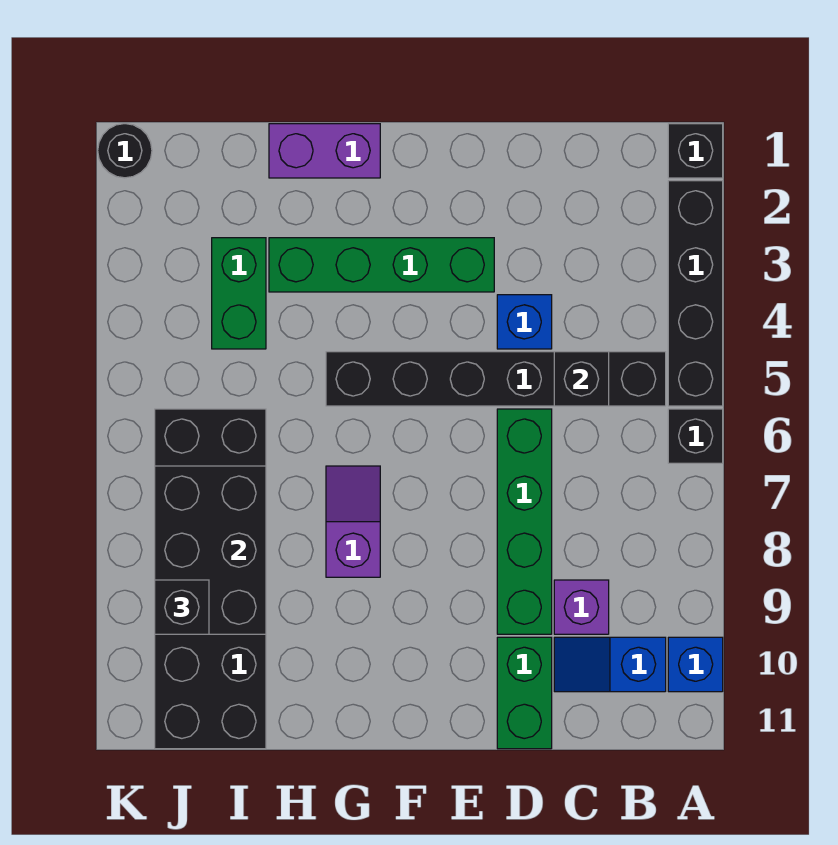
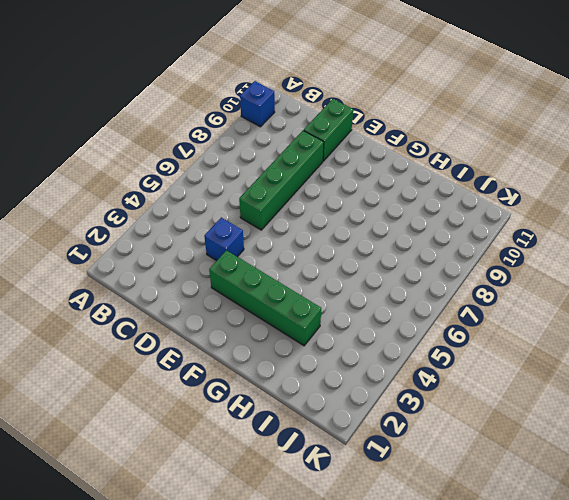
none -> black 1x1 brick [668,124,723,178]
none -> black 1x4 brick [668,181,723,406]
none -> black 1x1 brick [668,409,723,463]

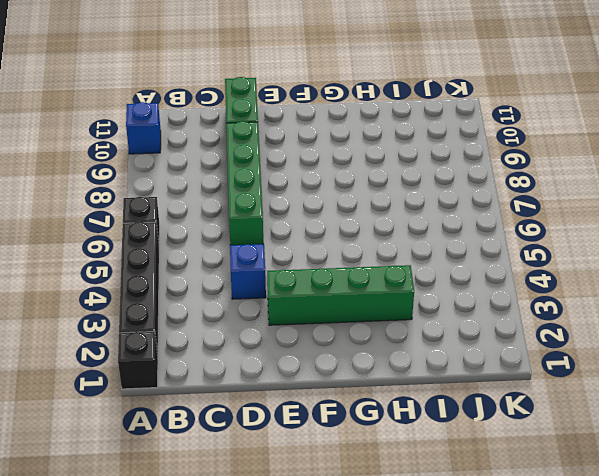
none -> black 1x6 brick [326,352,666,406]
none -> blue 1x2 slope [554,637,666,692]
none -> purple 1x1 brick [554,580,609,634]

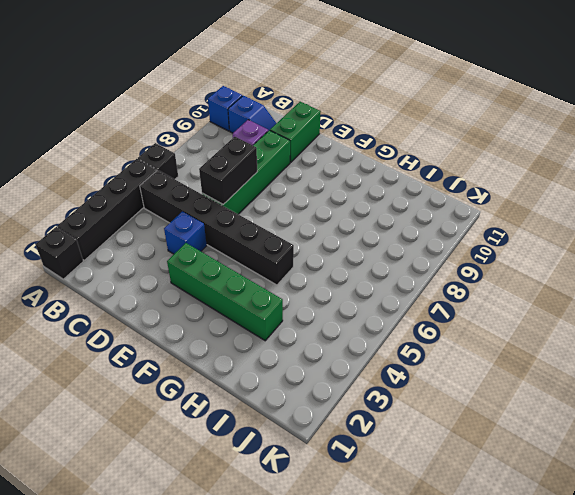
black 1x2 brick [199,137,257,204] -> none
none -> purple 1x2 brick [269,124,380,178]
none -> purple 1x2 slope [326,466,380,577]
none -> green 1x2 brick [212,238,266,349]

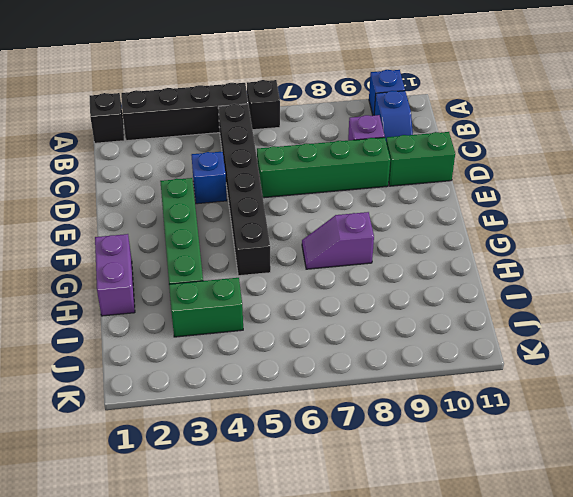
none -> black 2x6 brick [155,409,266,749]
none -> black 1x1 round brick [98,124,152,178]
none -> black 1x1 brick [554,352,609,406]

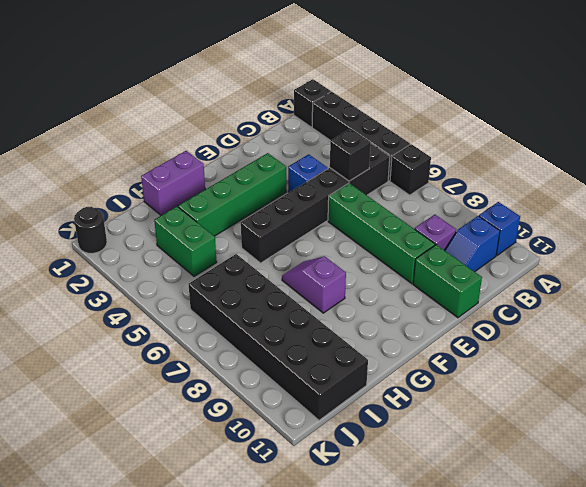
none -> black 2x3 brick [155,466,266,634]
none -> black 1x1 brick [155,580,209,634]

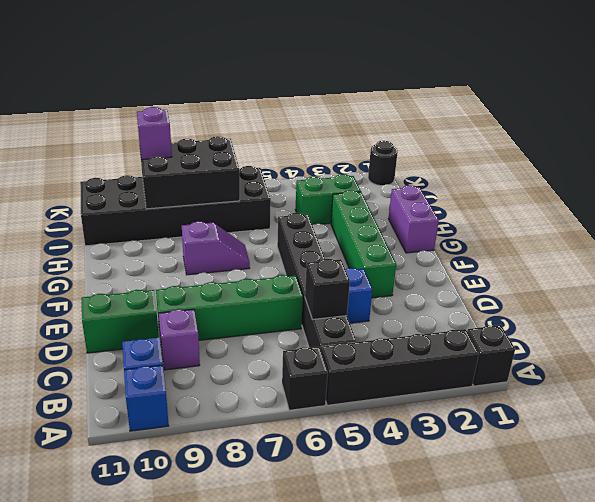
purple 1x1 brick [137,107,172,160] -> black 1x1 brick [155,580,209,634]

